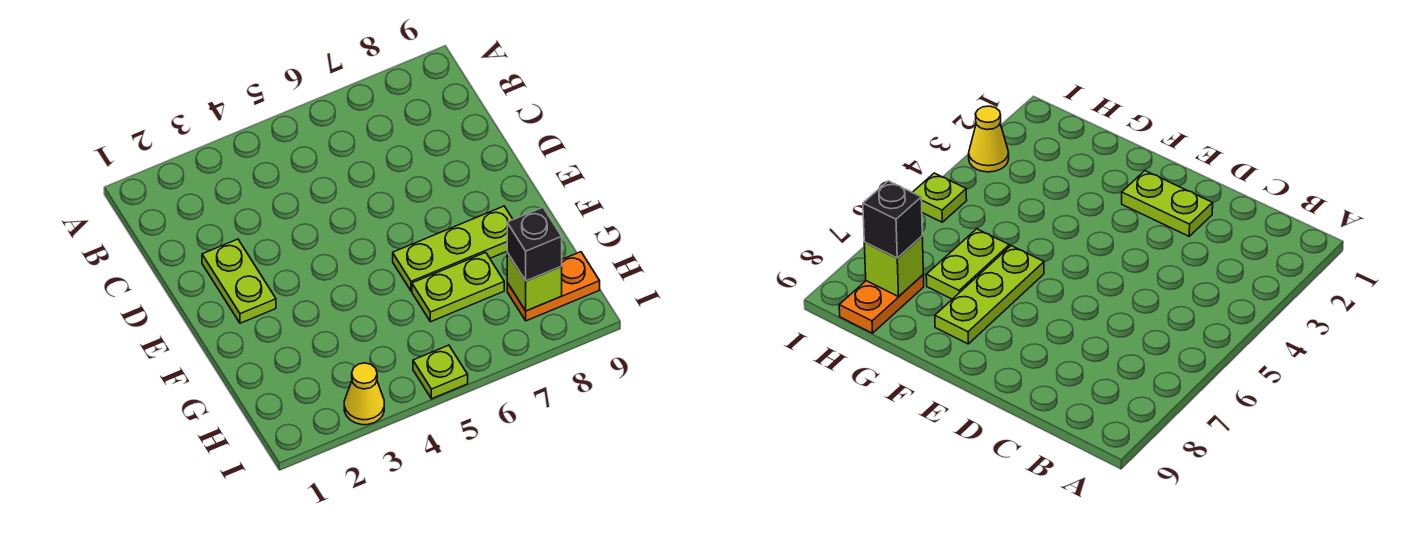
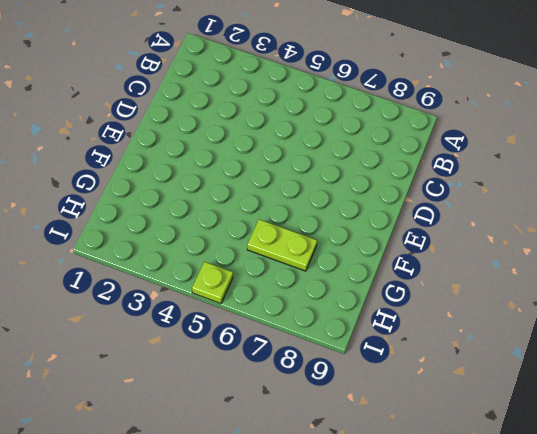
none -> lime 1x2 plate [202,239,276,323]
none -> lime 1x3 plate [393,206,513,291]

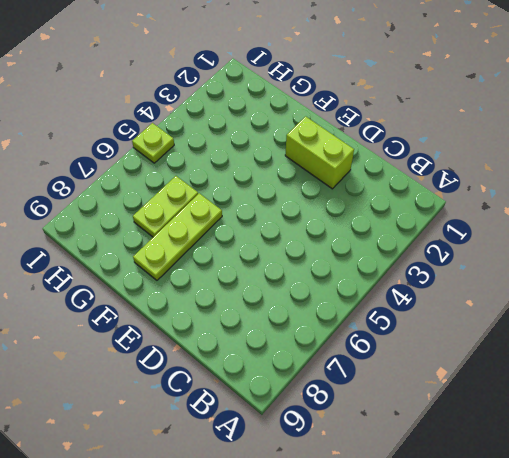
lime 1x2 brick [285,116,354,189] -> lime 1x2 plate [202,239,276,323]
none -> orange 1x2 plate [507,252,600,321]
none -> yellow 1x1 cone [344,363,384,425]

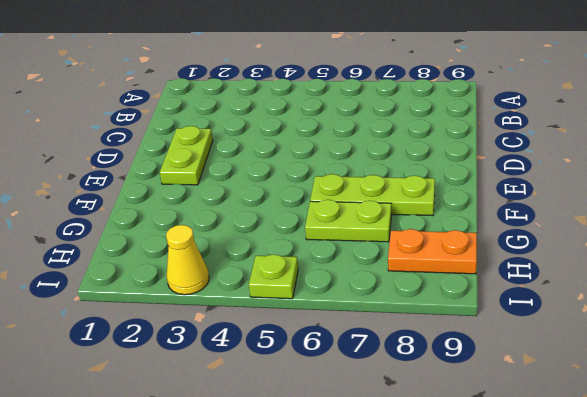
none -> lime 1x1 brick [507,253,562,311]
none -> black 1x1 brick [507,207,562,281]

